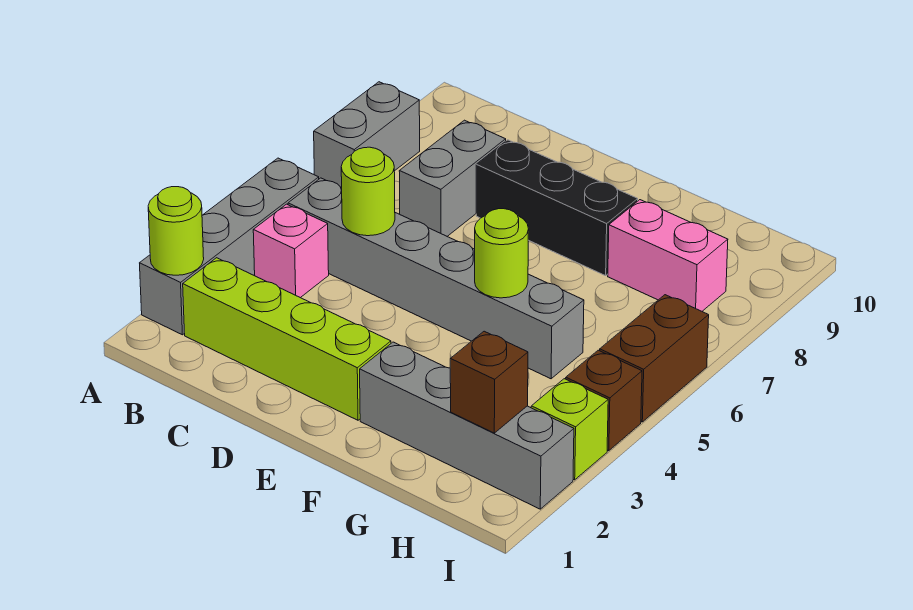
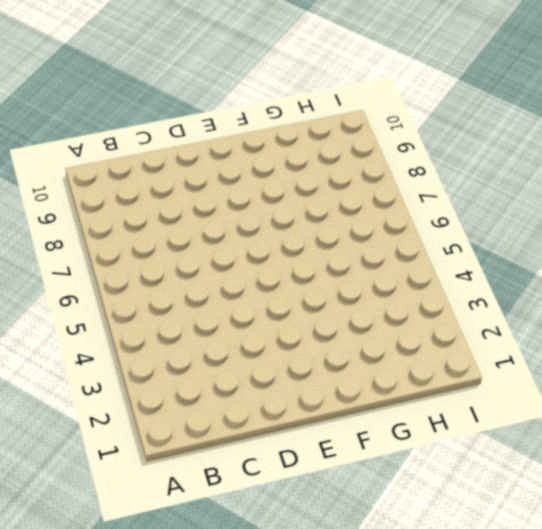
none -> grey 1x4 brick [140,158,319,335]
none -> grey 1x2 brick [314,82,420,187]
none -> lime 1x4 brick [183,258,391,420]

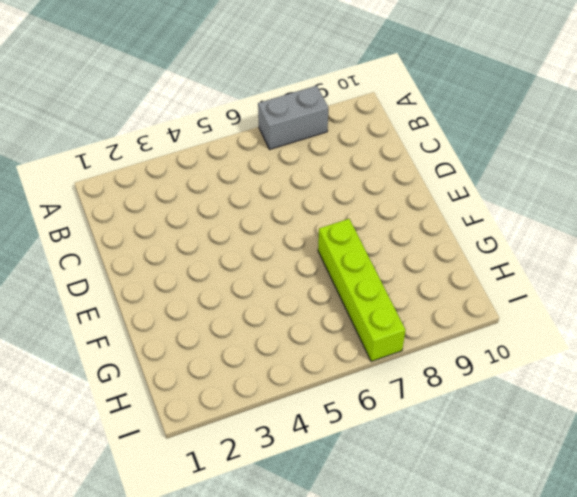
lime 1x4 brick [318,219,406,362] -> lime 1x4 brick moved to [183,258,391,420]
none -> grey 1x4 brick [140,158,319,335]
none -> pink 1x1 brick [253,204,329,298]
none -> grey 1x6 brick [288,178,584,379]

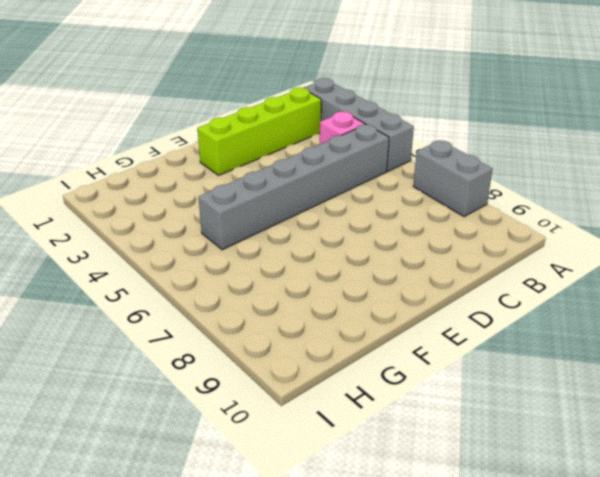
none -> grey 1x2 brick [399,120,506,236]
none -> black 1x3 brick [476,140,638,276]
none -> grey 1x4 brick [360,342,574,509]

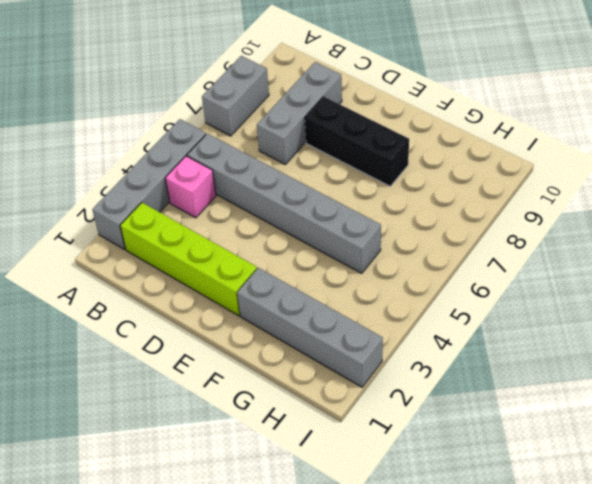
grey 1x3 brick [257,62,342,164] -> grey 1x2 brick [399,120,506,236]
none -> pink 1x2 brick [608,200,728,311]
none -> lime 1x1 brick [531,379,608,480]
none -> brown 1x1 brick [566,350,642,451]

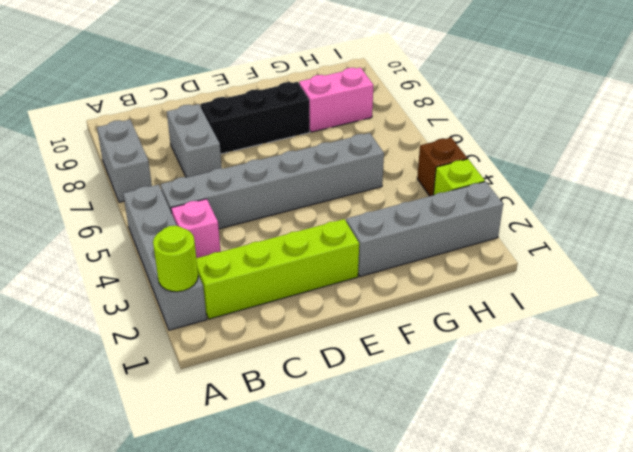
none -> brown 1x2 brick [600,295,709,422]
none -> lime 1x1 round brick [341,147,395,236]
none -> lime 1x1 round brick [475,209,529,298]

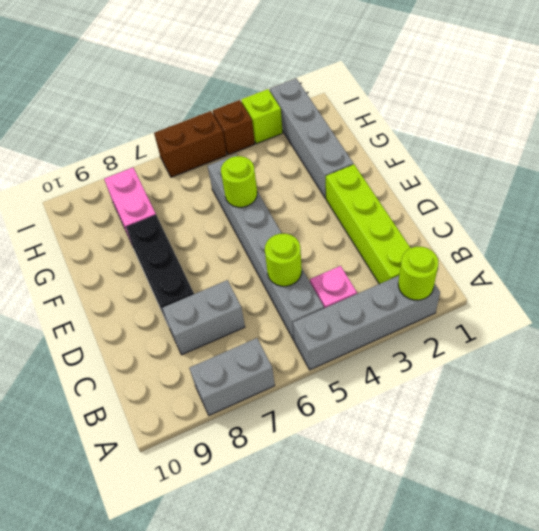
none -> brown 1x1 brick [450,331,528,433]

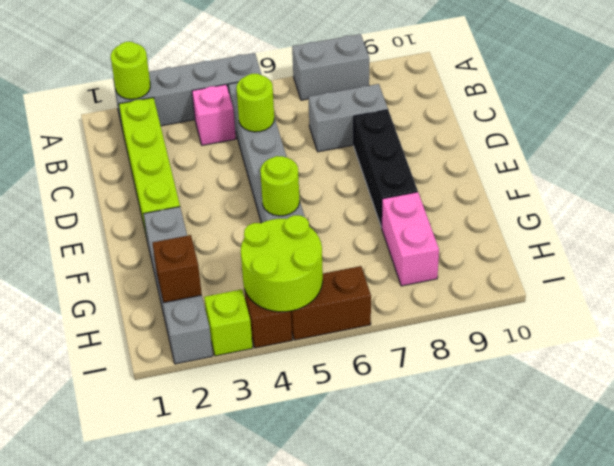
lime 2x2 round brick [241,215,323,312] -> none

